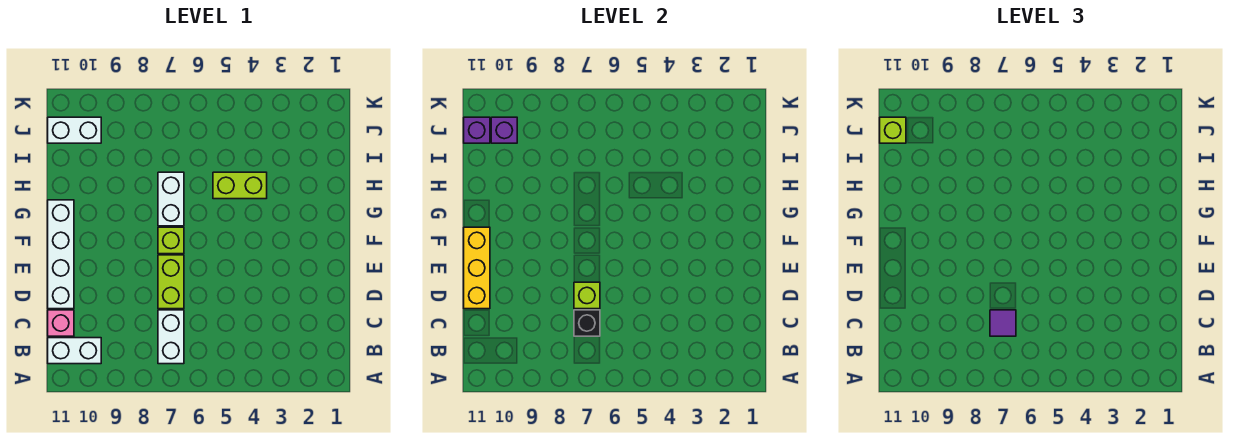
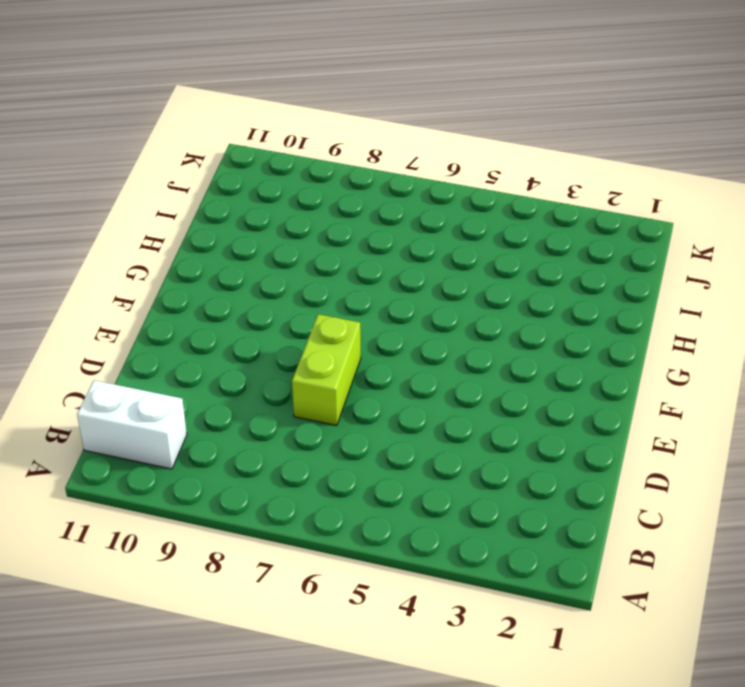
none -> white 1x2 brick [158,310,184,364]
none -> pink 1x1 brick [48,310,74,336]
none -> white 1x4 brick [48,200,74,309]

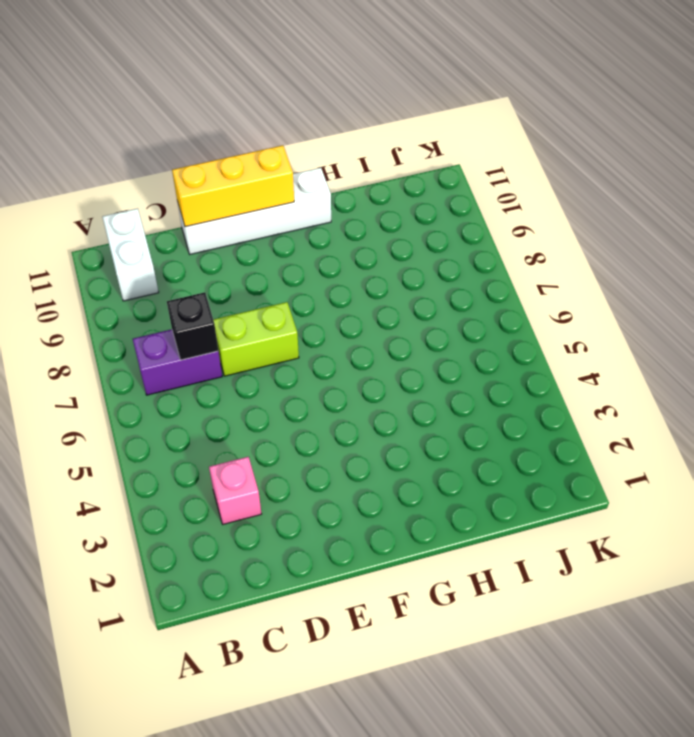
purple 1x2 brick [133,329,222,395] -> white 1x2 brick [158,310,184,364]
pink 1x1 brick [209,457,261,524] -> pink 1x1 brick moved to [48,310,74,336]
none -> lime 1x1 brick [158,227,184,254]
none -> white 1x2 brick [158,172,184,226]
none -> lime 1x2 brick [213,172,267,199]

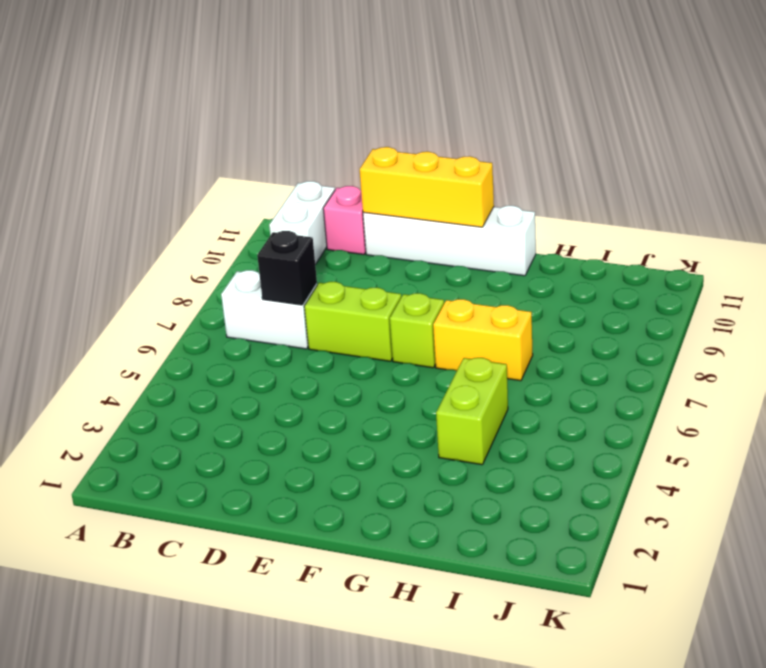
yellow 1x2 brick [433,299,533,381] -> white 1x2 brick [158,172,184,226]
none -> white 1x2 brick [48,117,101,143]
none -> lime 1x1 brick [574,282,600,309]
none -> purple 1x1 brick [491,117,517,143]

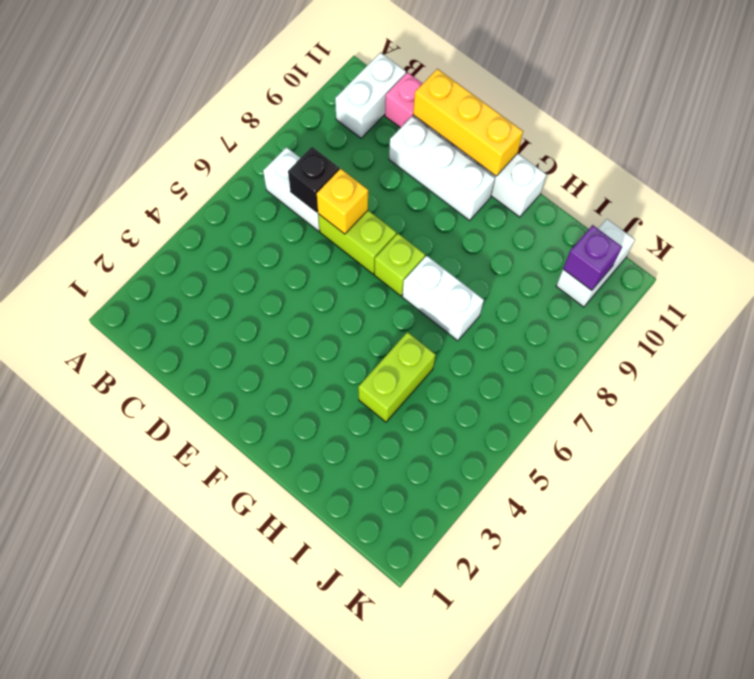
yellow 1x1 brick [317,169,368,234] -> lime 1x1 brick [574,282,600,309]
white 1x3 brick [389,116,495,220] -> none
none -> purple 1x1 brick [464,117,490,143]
none -> purple 1x1 tile [990,310,1016,336]
none -> lime 1x1 brick [880,117,906,143]

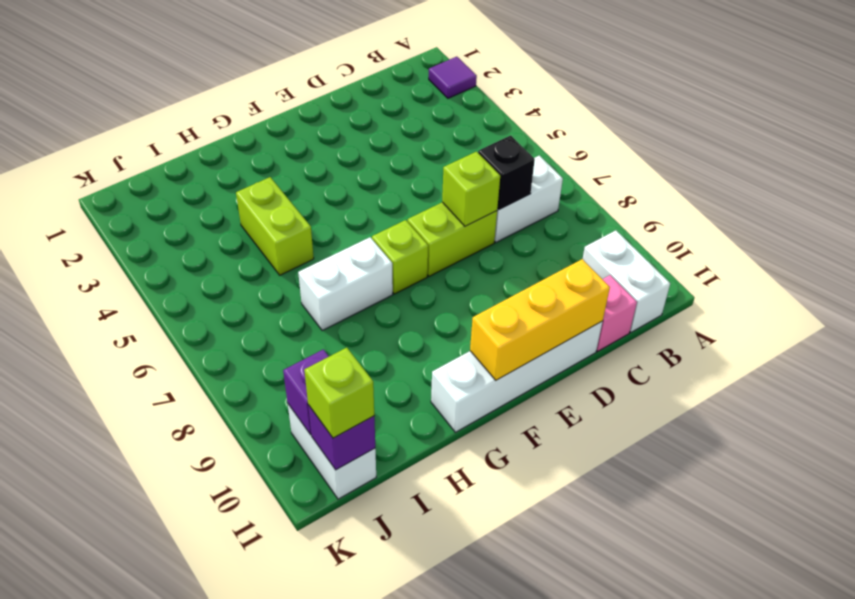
purple 1x1 tile [429,57,477,98] -> purple 1x1 tile moved to [990,310,1016,336]

